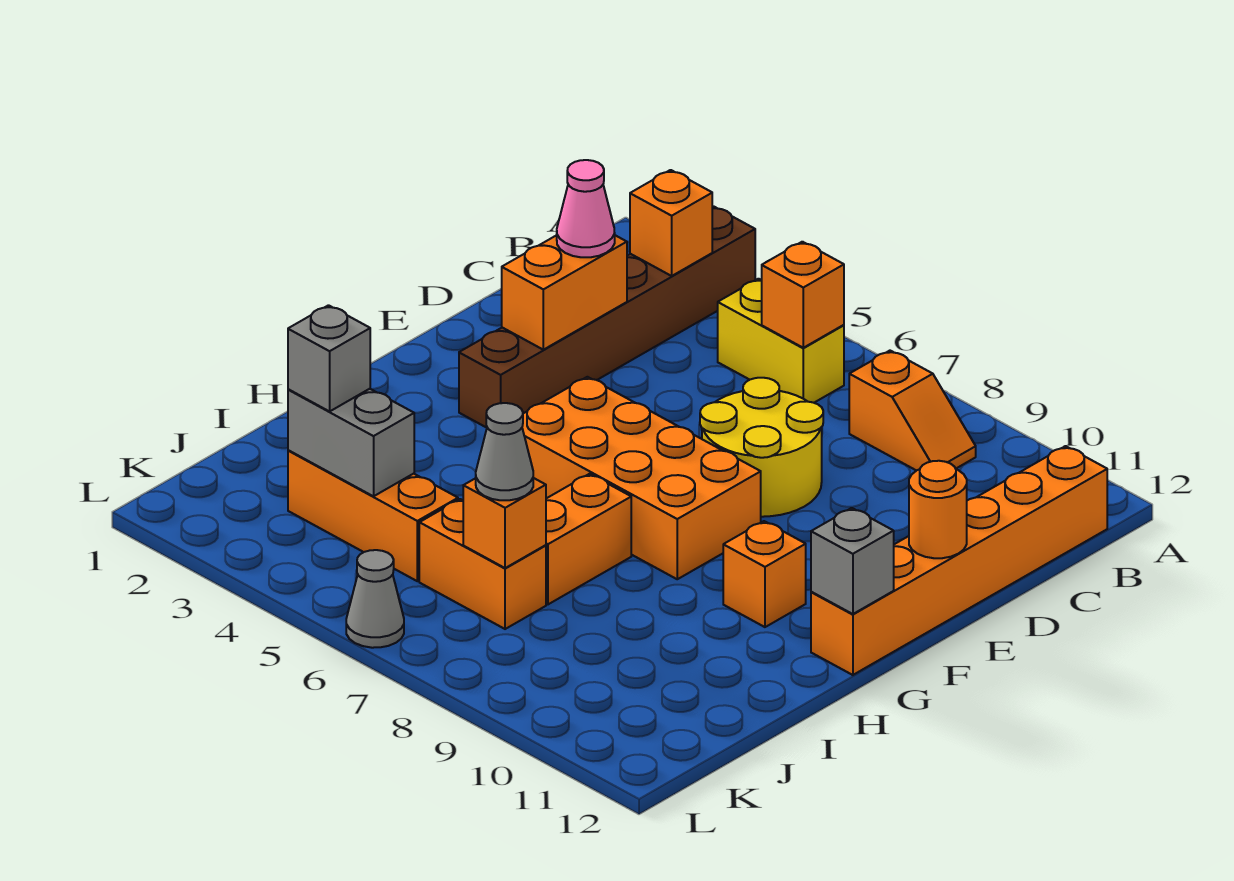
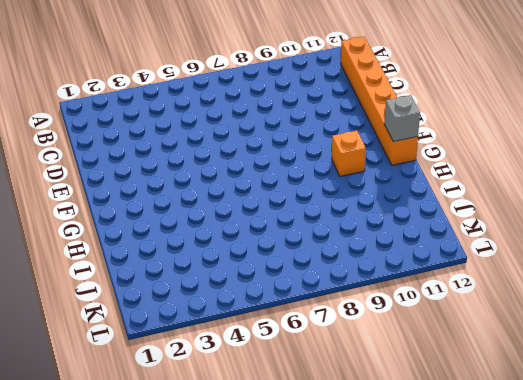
none -> brown 1x6 brick [459,206,755,428]
none -> yellow 1x2 brick [718,279,844,403]
none -> orange 1x2 slope [849,351,976,471]

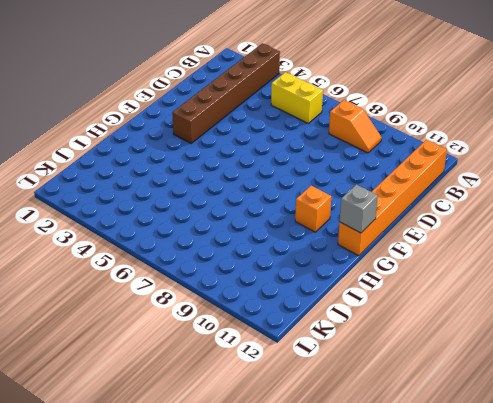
none -> yellow 2x2 round brick [700,378,823,517]
none -> orange 2x4 brick [522,377,761,579]
none -> orange 1x2 brick [546,474,631,604]

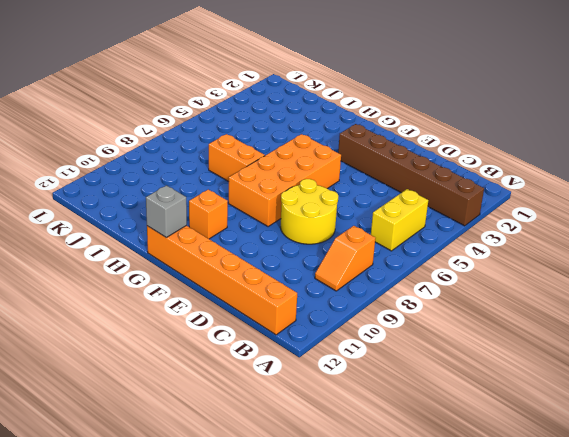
none -> orange 1x3 brick [288,450,458,581]
none -> orange 1x2 brick [419,499,546,629]
none -> grey 1x1 cone [346,550,404,648]

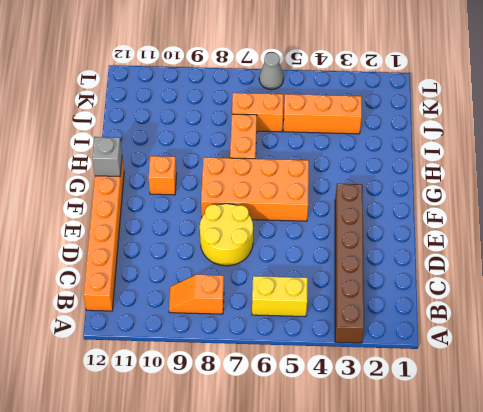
none -> orange 1x1 brick [630,170,712,276]
none -> orange 1x1 brick [762,242,844,348]
none -> orange 1x2 brick [502,235,627,350]

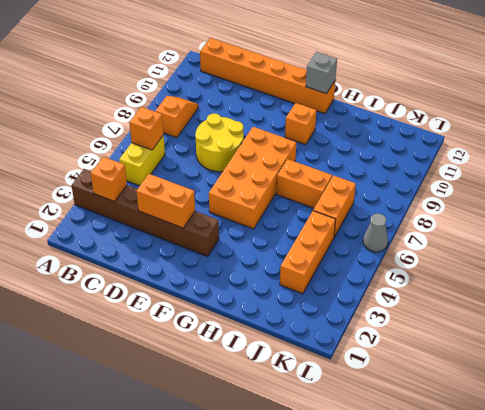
none -> orange 1x1 round brick [909,461,967,558]
none -> grey 1x2 brick [288,389,414,496]
none -> orange 1x1 brick [463,478,546,568]

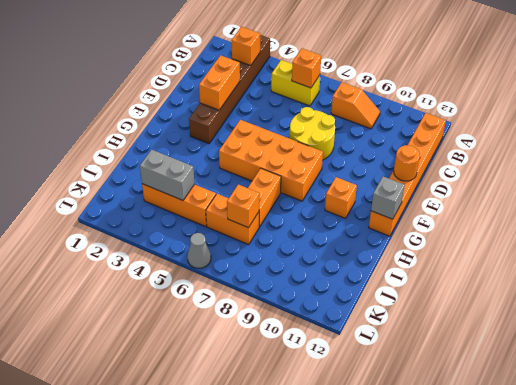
none -> pink 1x1 cone [557,160,615,257]
none -> grey 1x1 brick [288,305,370,411]
none -> grey 1x1 cone [476,403,533,500]

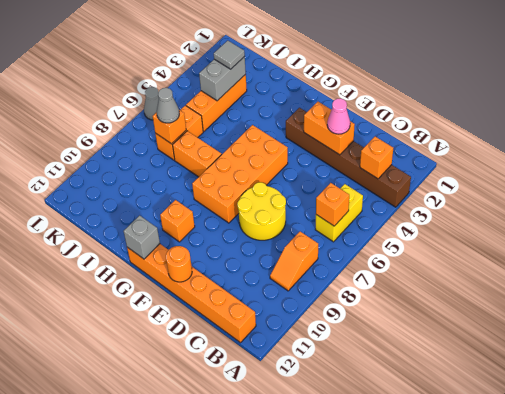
grey 1x1 tile [214,40,245,69] -> grey 1x1 brick [288,305,370,411]

